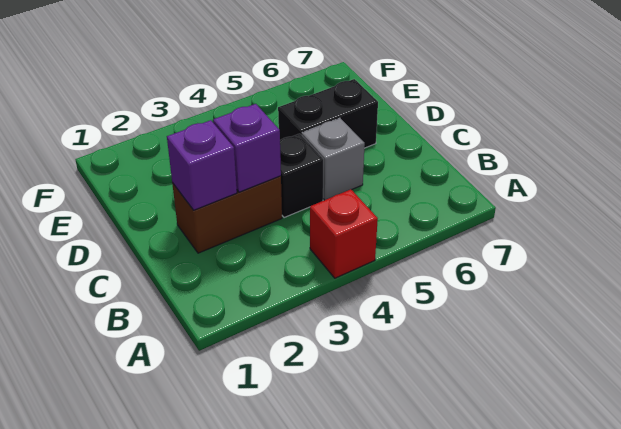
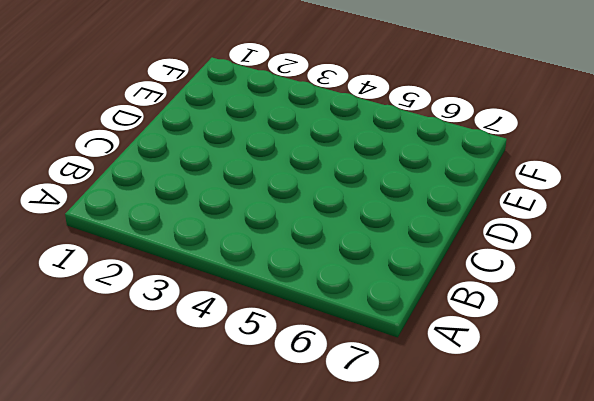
none -> red 1x1 brick [310,189,378,278]
none -> brown 1x2 brick [172,176,282,253]

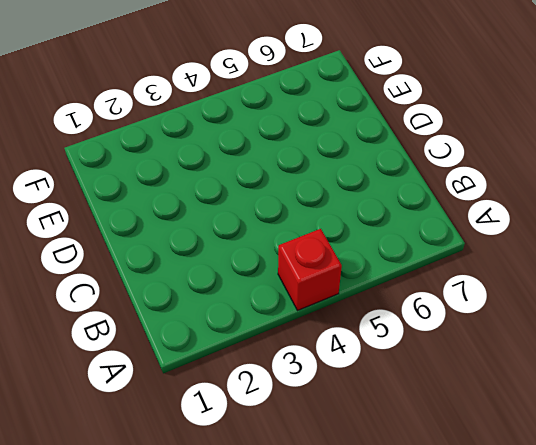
none -> brown 1x2 brick [172,176,282,253]
none -> black 1x1 brick [280,134,323,218]

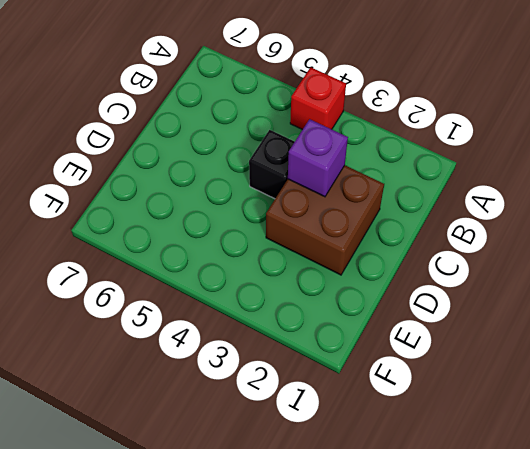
brown 2x2 brick [266,165,384,275] -> brown 1x2 brick [172,176,282,253]
none -> grey 1x1 brick [302,118,365,200]
none -> black 1x2 brick [278,79,378,148]

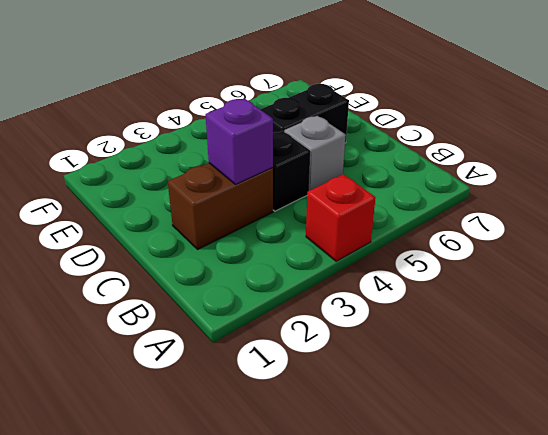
none -> purple 1x1 brick [167,120,237,210]

